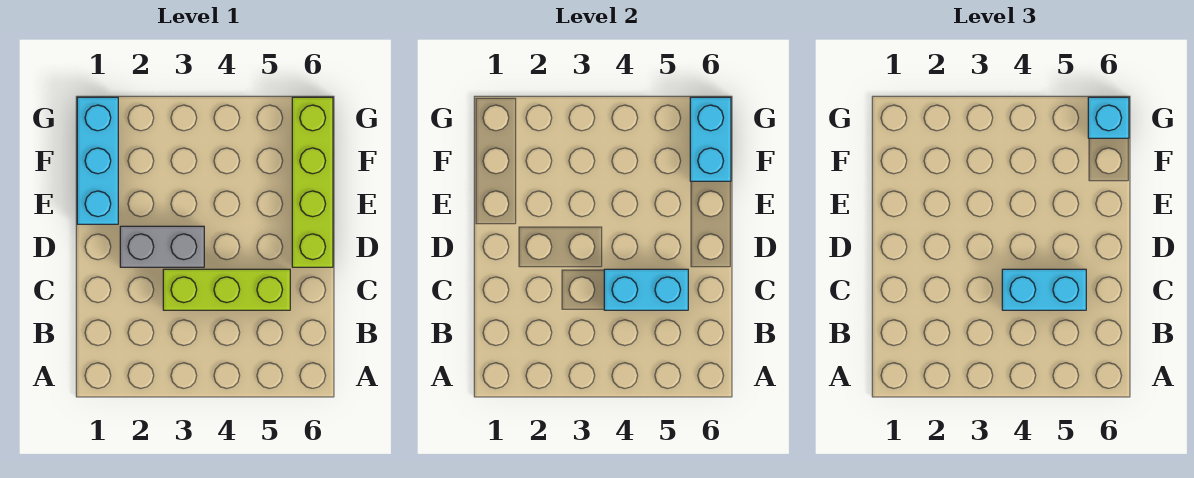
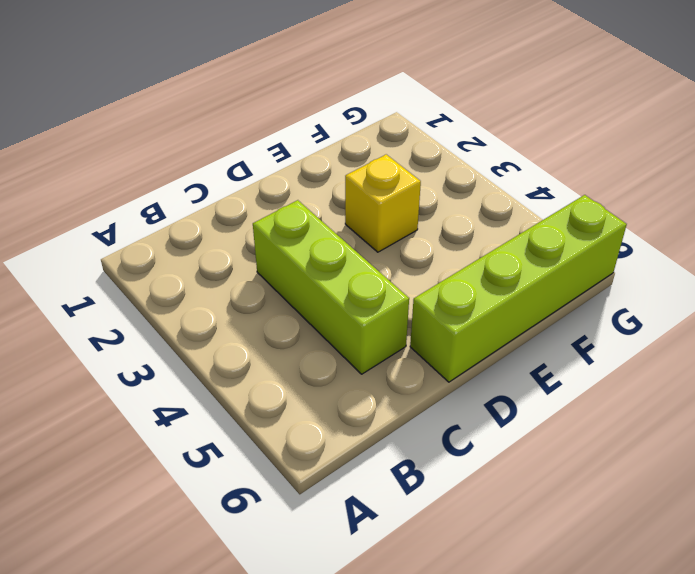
yellow 1x1 brick [345,154,421,252] -> none
none -> grey 1x2 brick [120,226,204,267]
none -> cyan 1x3 brick [77,97,118,224]

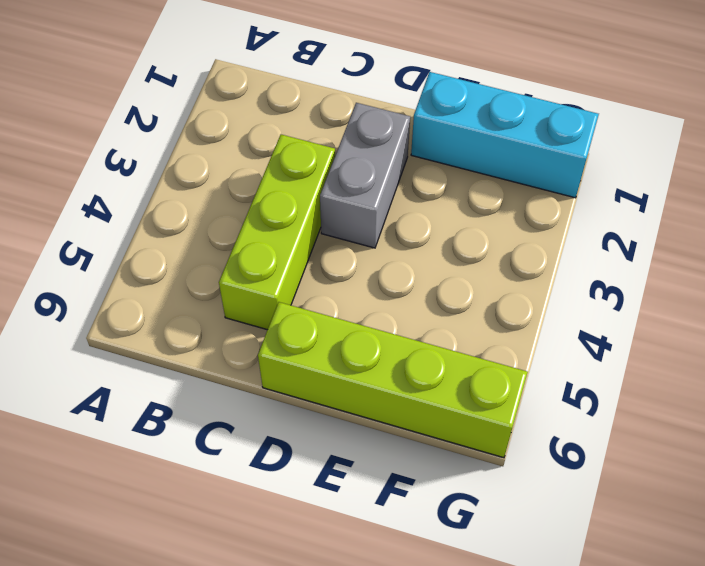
none -> cyan 1x2 brick [604,269,688,310]
none -> cyan 1x2 brick [690,97,731,181]

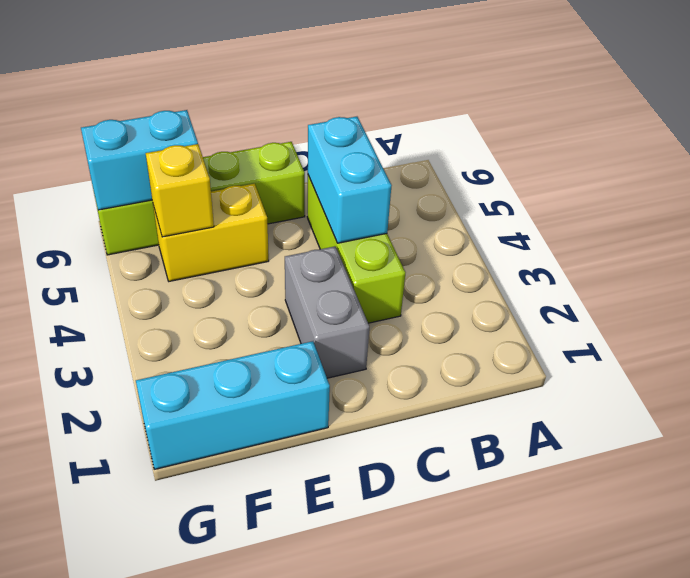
yellow 1x2 brick [153,184,269,281] -> none
yellow 1x1 brick [146,144,214,237] -> none
none -> cyan 1x2 brick [1002,269,1086,310]
none -> cyan 1x1 brick [1088,97,1129,138]

